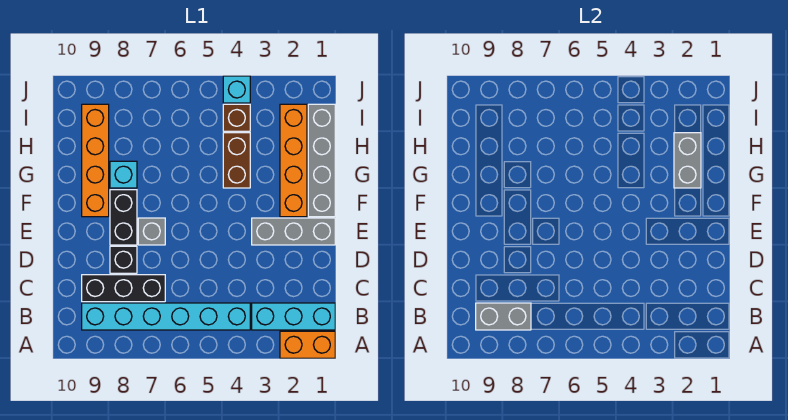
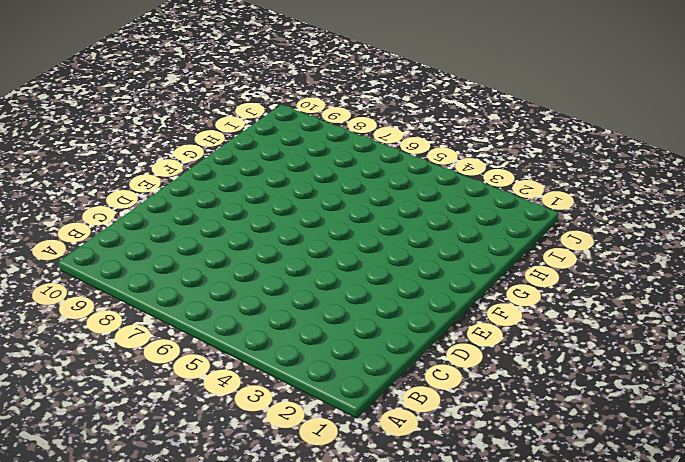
none -> orange 1x2 brick [280,331,335,358]
none -> cyan 1x3 brick [252,303,335,330]
none -> cyan 1x6 brick [82,303,250,330]

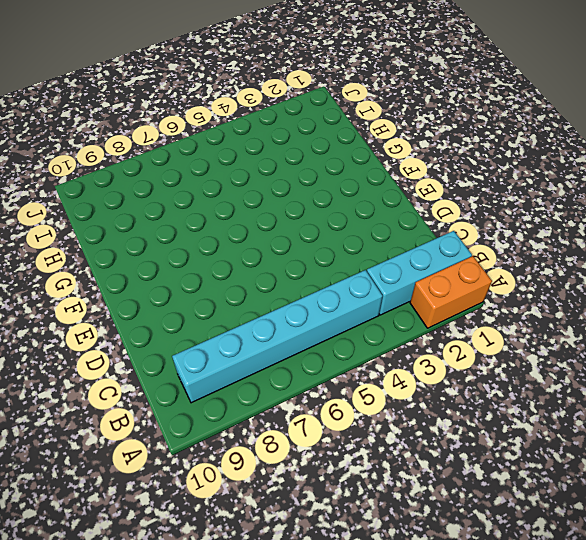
none -> black 1x3 brick [82,275,165,302]
none -> black 1x1 brick [110,246,137,273]
none -> grey 1x3 brick [252,218,335,245]

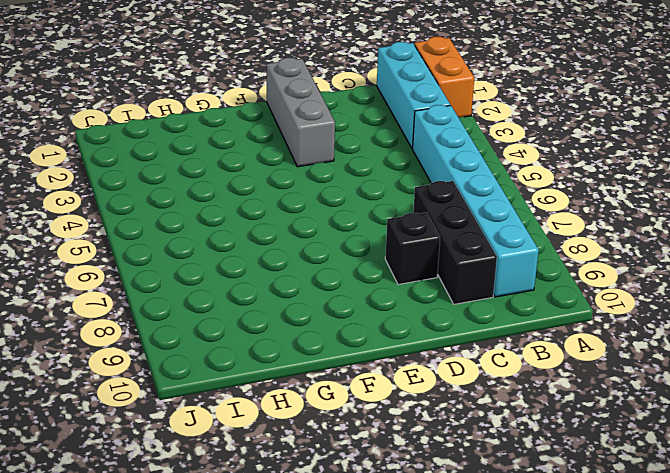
none -> grey 1x1 brick [138,218,165,245]
none -> black 1x2 brick [110,190,137,245]
none -> grey 1x4 brick [308,104,335,217]

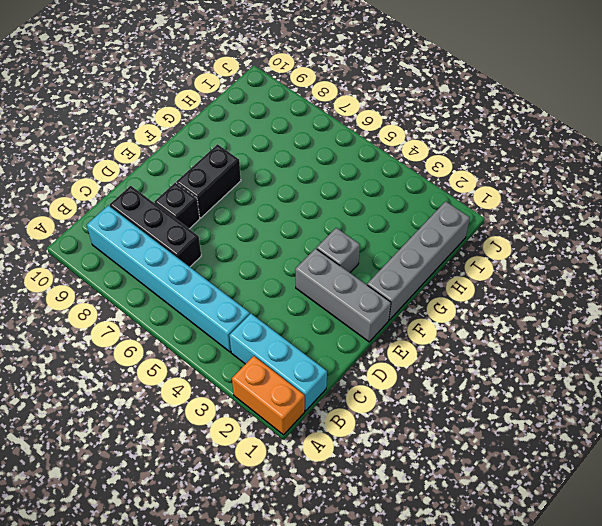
grey 1x1 brick [317,228,360,273] -> grey 1x1 brick moved to [138,218,165,245]
none -> orange 1x4 brick [280,104,307,217]
none -> orange 1x4 brick [82,104,109,217]
none -> brown 1x2 brick [223,133,250,188]

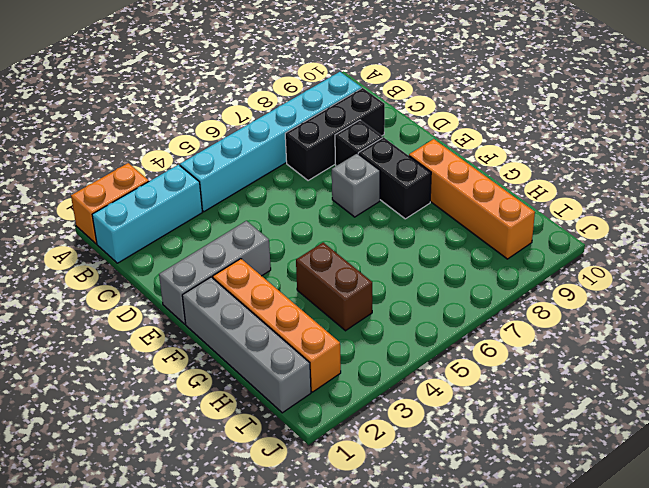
none -> cyan 1x1 brick [110,161,137,188]
none -> brown 1x1 brick [223,104,250,131]
none -> cyan 1x1 brick [223,76,250,103]

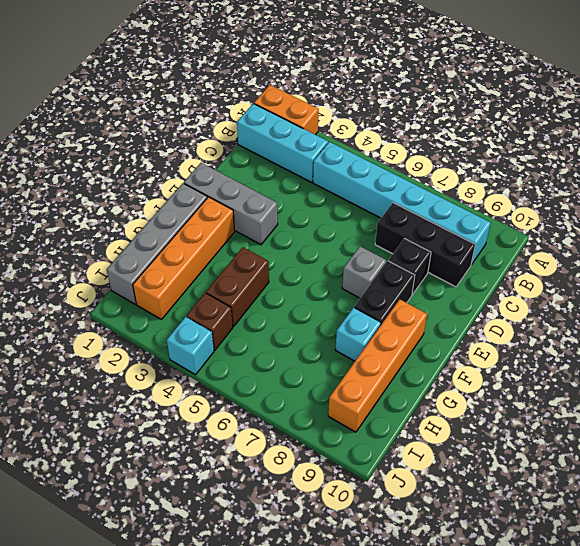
none -> grey 1x2 brick [476,303,531,330]
none -> grey 1x2 brick [674,133,701,188]

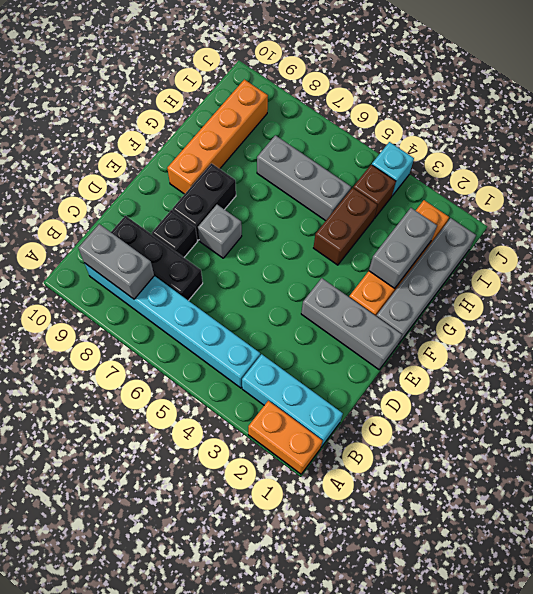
grey 1x3 brick [257,135,351,221] -> none
none -> cyan 1x1 brick [110,161,137,188]

